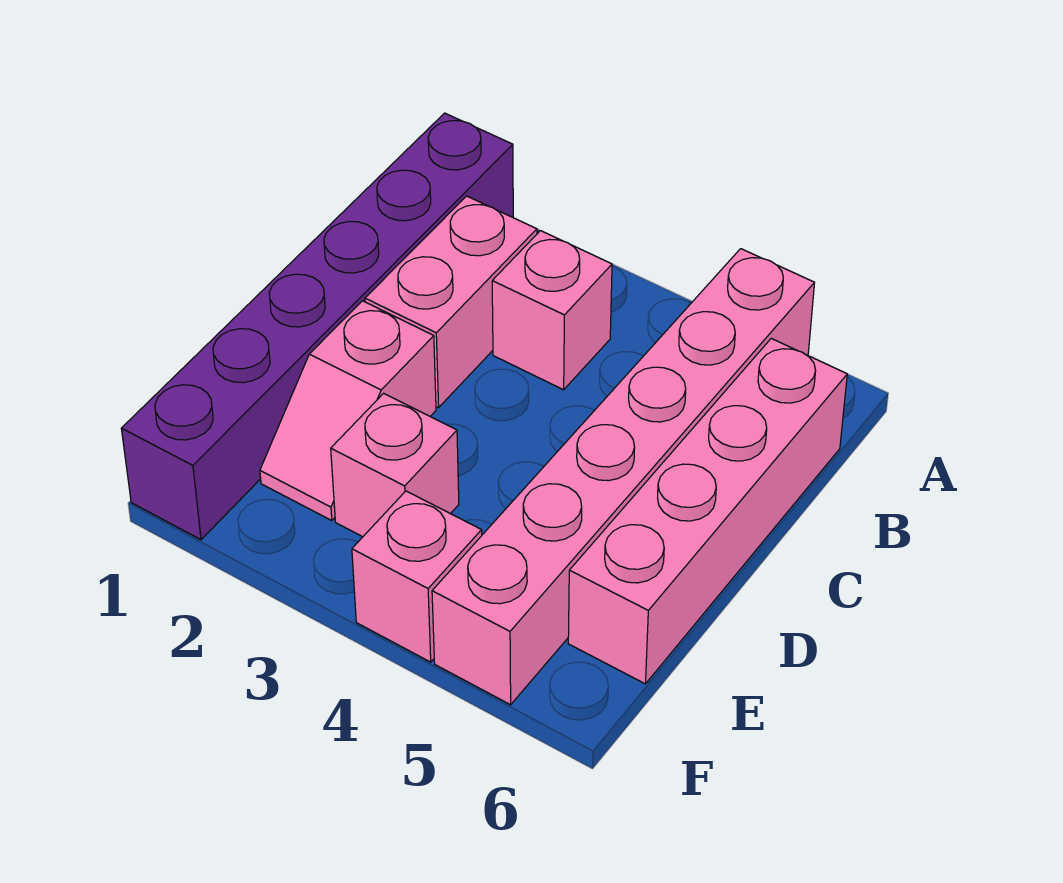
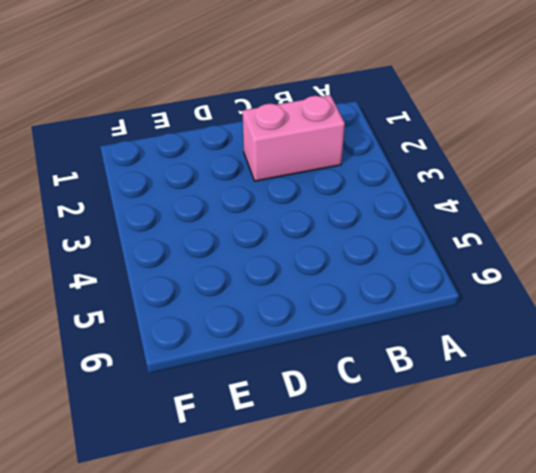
none -> purple 1x6 brick [121,113,513,540]
none -> pink 1x6 brick [432,249,814,705]

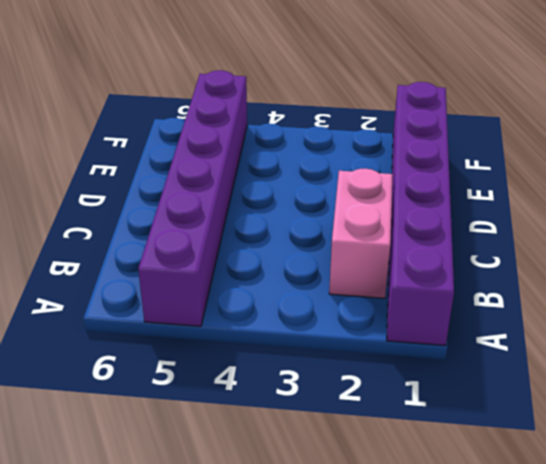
purple 1x6 brick [138,70,247,326] -> pink 1x6 brick [432,249,814,705]
none -> pink 1x1 brick [492,231,612,390]
none -> pink 1x4 brick [568,338,847,684]

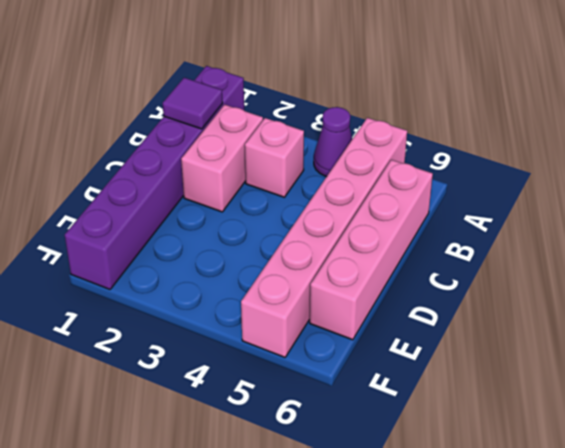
purple 1x1 cone [314,107,352,177] -> none
purple 1x1 tile [163,78,223,129] -> none
none -> pink 1x2 slope [260,301,436,521]
none -> pink 1x1 brick [331,393,459,537]

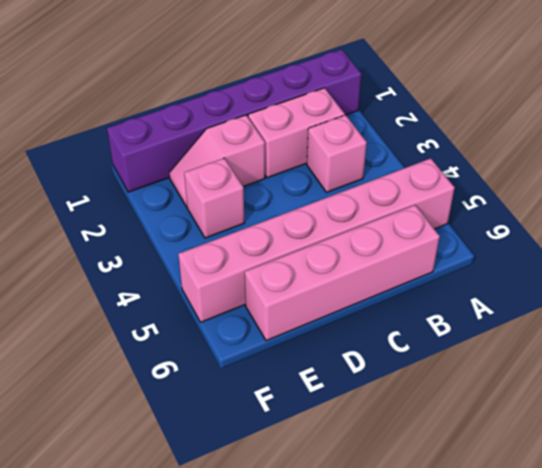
none -> pink 1x1 brick [352,491,482,662]

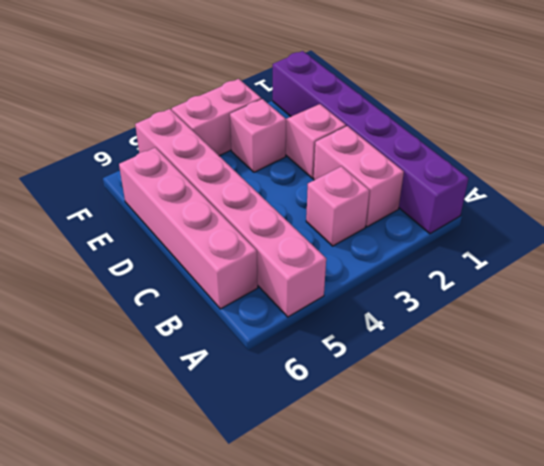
pink 1x2 brick [172,79,261,156] -> pink 1x1 brick [352,491,482,662]

